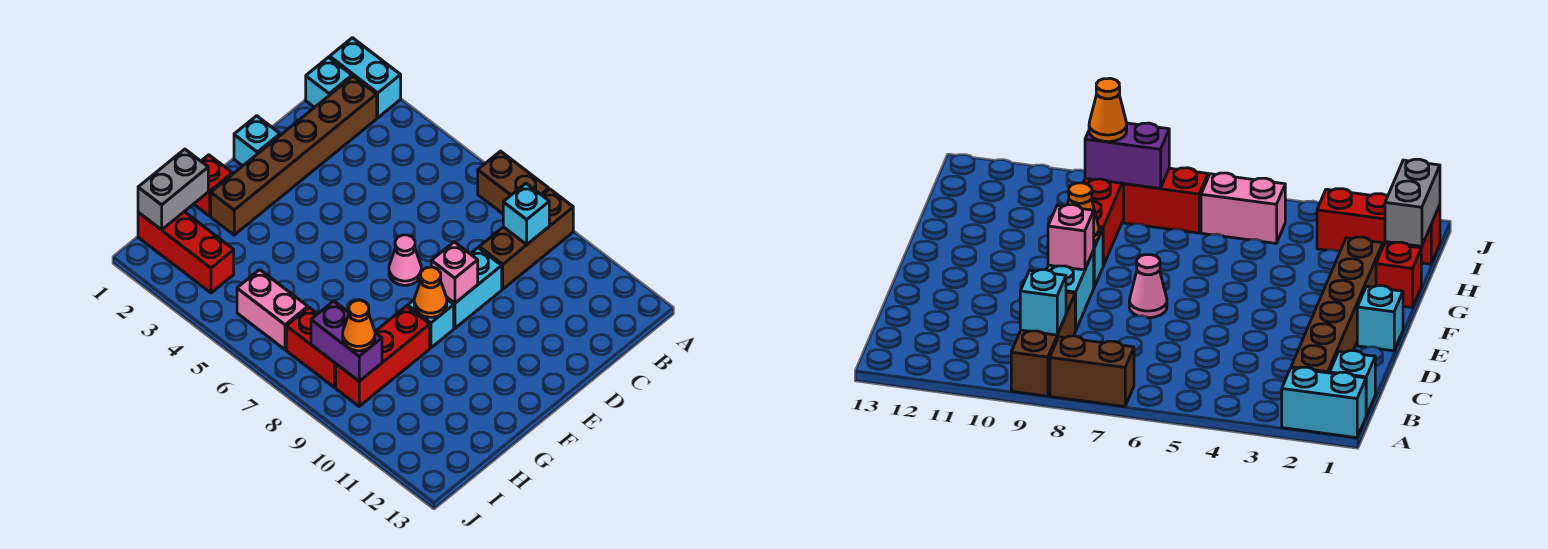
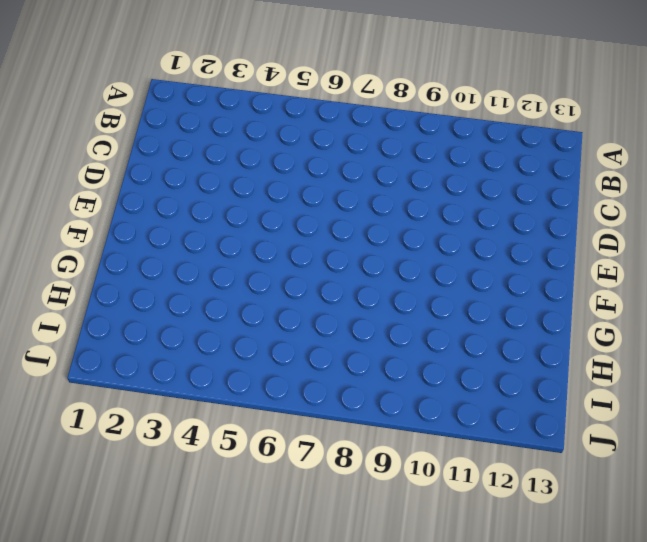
none -> cyan 1x2 brick [330,38,401,118]
none -> brown 1x2 brick [478,151,549,214]
none -> brown 1x3 brick [479,189,573,289]

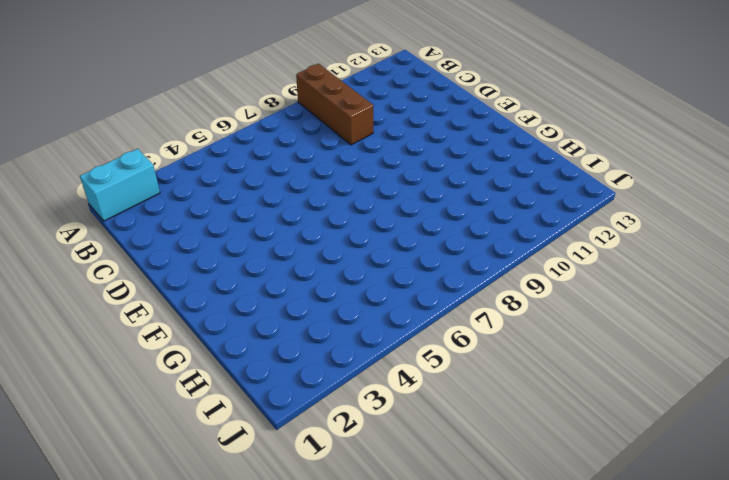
none -> brown 1x2 brick [478,151,549,214]
none -> cyan 1x1 brick [306,57,352,107]
none -> brown 1x6 brick [211,76,377,235]

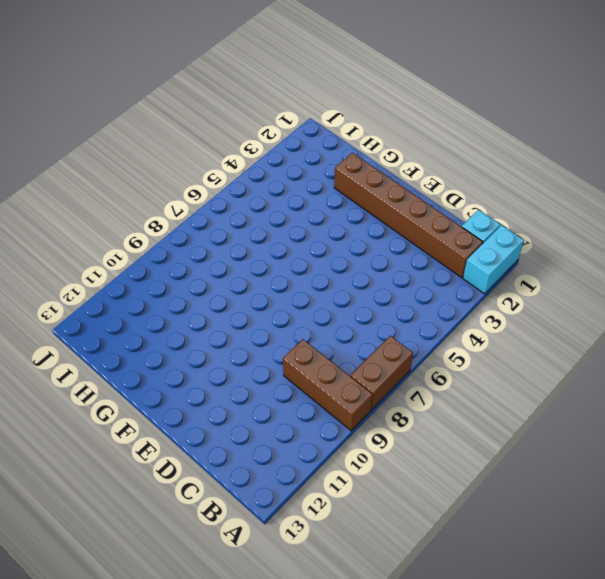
none -> cyan 1x2 brick [447,248,502,328]
none -> cyan 1x1 brick [234,116,280,166]
none -> pink 1x1 cone [389,235,421,285]

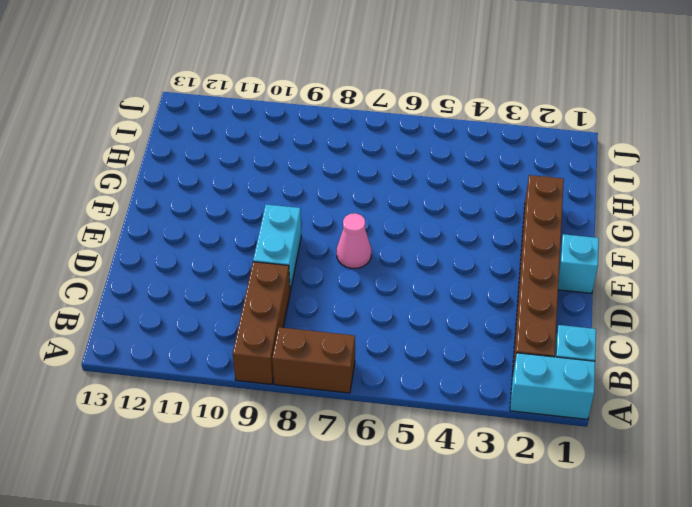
none -> cyan 1x1 brick [407,300,454,348]
none -> red 1x1 brick [194,155,232,216]
none -> red 1x3 brick [336,306,430,406]

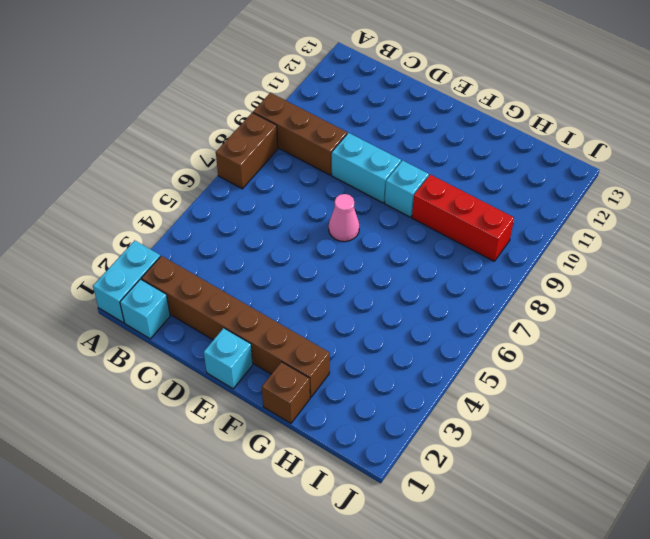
brown 1x1 brick [262,362,310,423] -> red 1x1 brick [194,155,232,216]
none -> red 1x3 brick [138,212,234,293]
none -> pink 1x2 brick [237,270,308,350]
none -> red 1x2 brick [286,308,336,387]

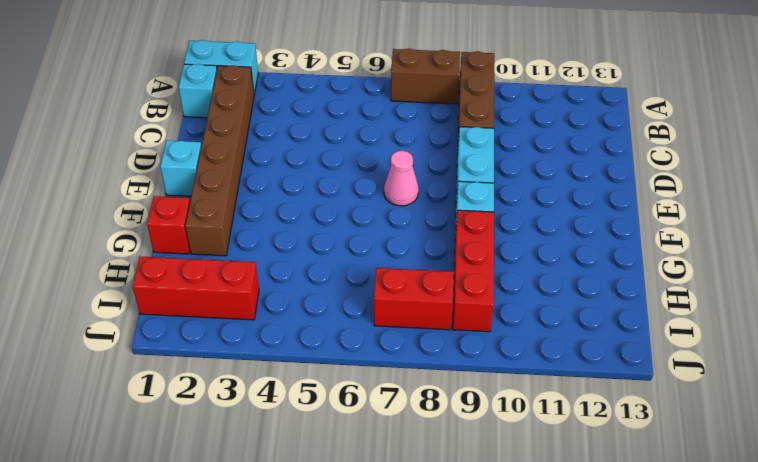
none -> pink 1x2 brick [237,270,308,350]
none -> cyan 1x1 brick [503,184,549,244]
none -> pink 1x1 brick [431,242,478,303]

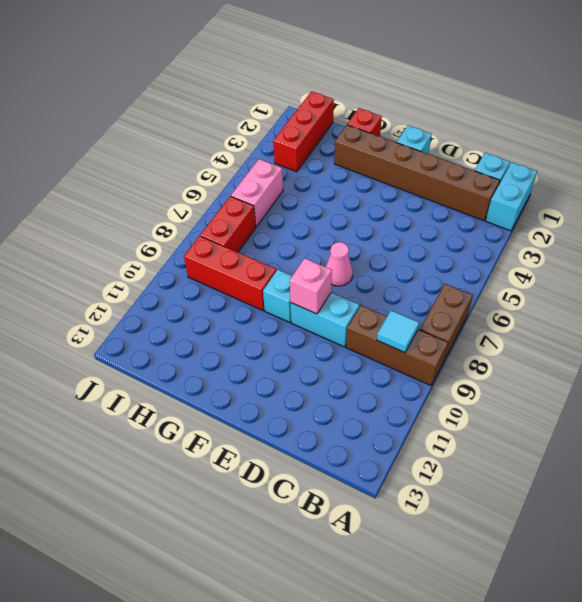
cyan 1x1 tile [377,311,419,353] -> cyan 1x1 brick [503,184,549,244]
none -> orange 1x1 cone [414,267,447,317]
none -> grey 1x2 brick [138,149,208,230]
none -> purple 1x2 brick [311,301,382,381]

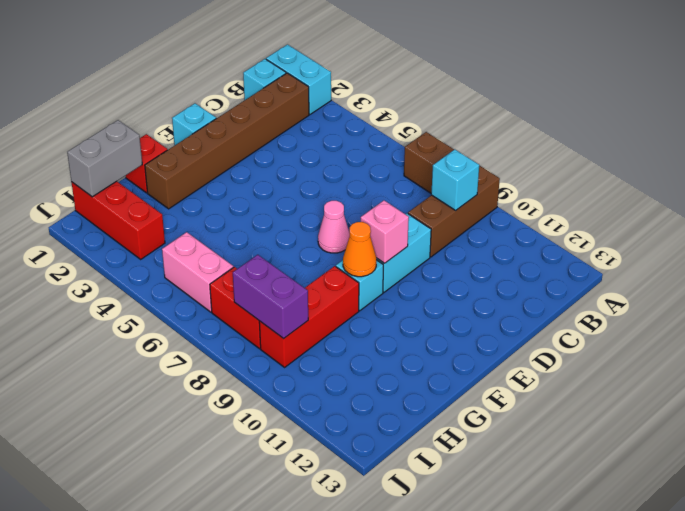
none -> orange 1x1 cone [343,300,375,351]

